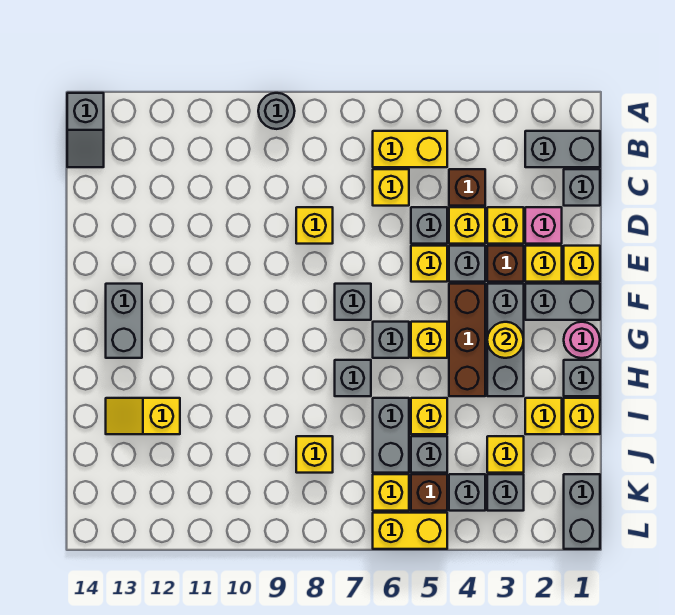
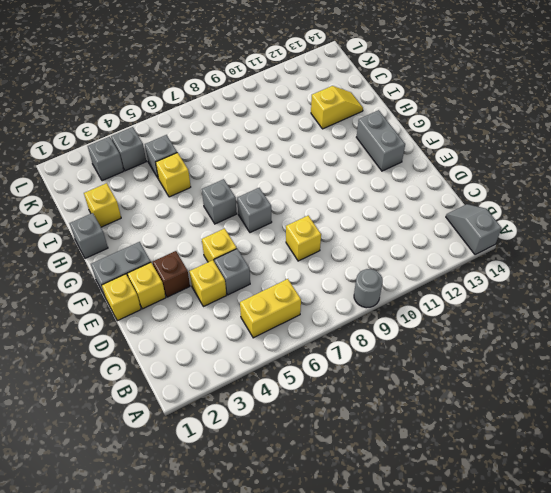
none -> grey 1x2 brick [525,131,600,167]
none -> grey 1x1 brick [564,169,600,206]
none -> brown 1x1 brick [449,169,485,206]
none -> yellow 1x1 brick [373,169,409,206]

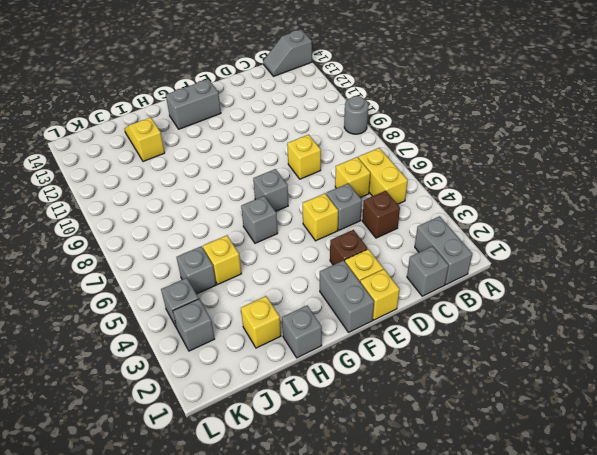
none -> pink 1x1 brick [525,207,562,244]
none -> yellow 1x1 brick [487,207,524,244]
none -> yellow 1x1 brick [449,207,485,244]
none -> grey 1x1 brick [449,246,485,282]

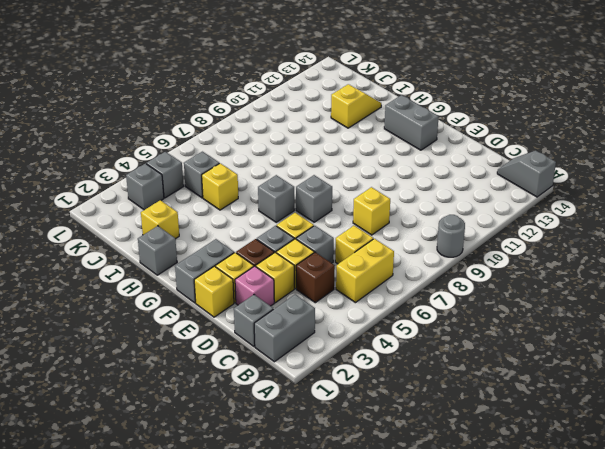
none -> grey 1x3 brick [487,284,524,396]
none -> brown 1x3 brick [449,284,485,396]
none -> pink 1x1 round brick [564,322,600,358]
none -> yellow 1x1 brick [411,322,447,358]

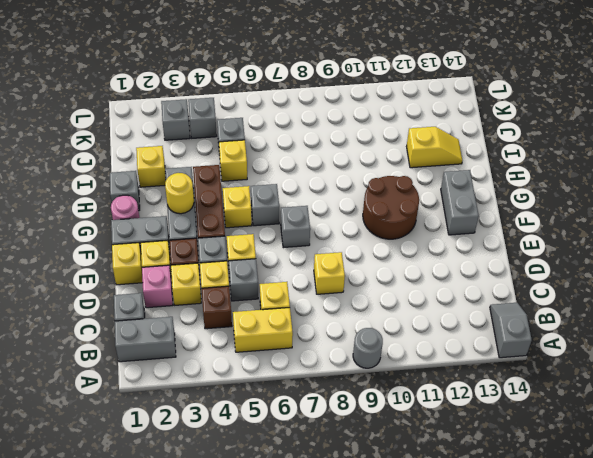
brown 2x2 round brick [363,176,419,239] -> none
none -> grey 1x1 brick [335,360,371,396]
none -> yellow 1x1 brick [564,398,600,434]
none -> grey 1x2 brick [373,398,409,473]
none -> yellow 1x1 brick [487,436,524,473]

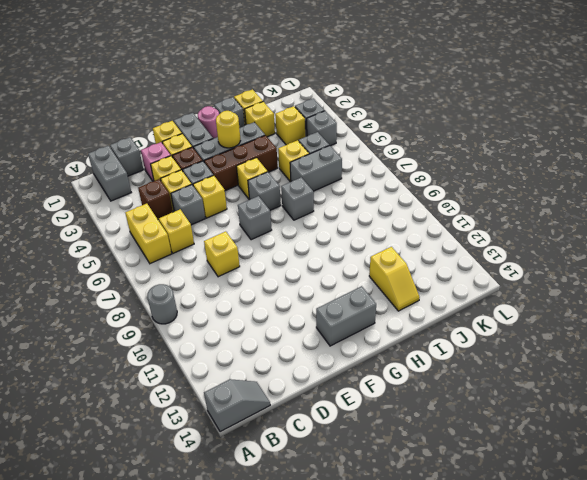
none -> yellow 1x1 brick [296,436,333,473]
none -> grey 1x2 brick [564,474,600,549]
none -> brown 1x1 brick [411,474,447,511]
none -> yellow 1x1 brick [373,474,409,511]

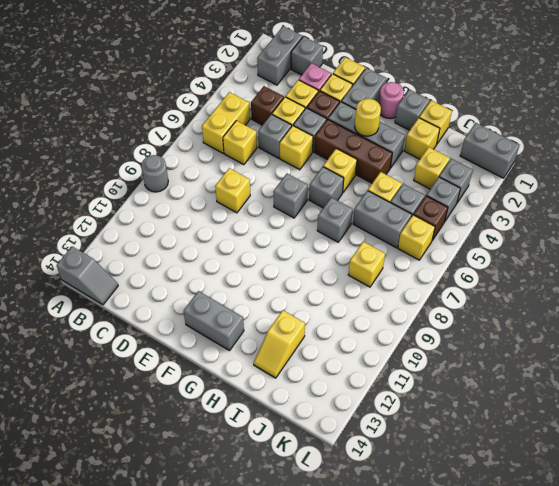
none -> yellow 1x2 brick [373,513,447,549]

